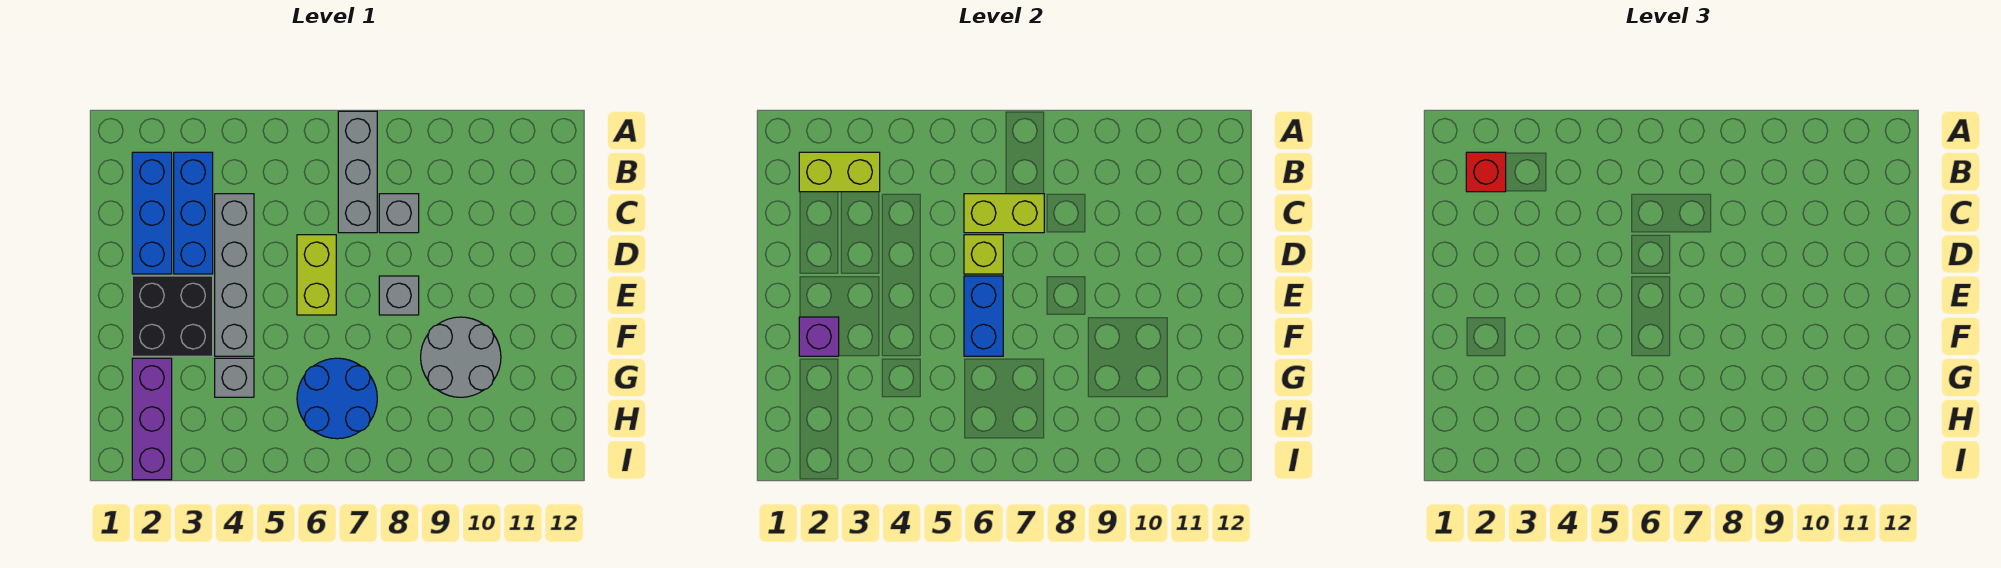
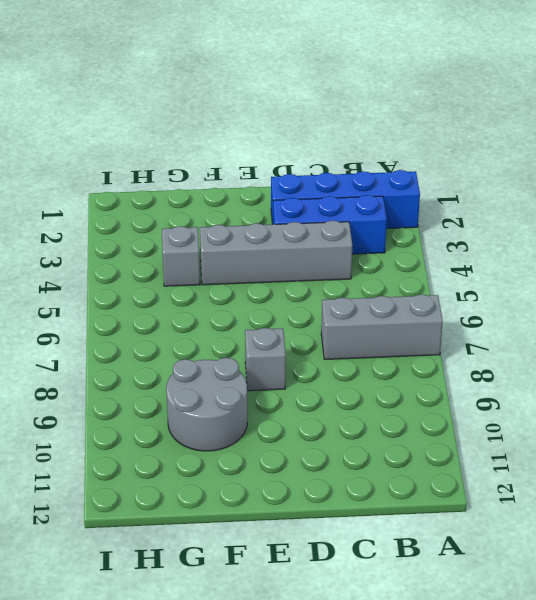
blue 1x4 brick [271,170,420,229] -> blue 1x3 brick [132,152,172,274]
none -> grey 1x1 brick [379,194,419,233]
none -> lime 1x2 brick [297,235,336,315]
none -> black 2x2 brick [132,276,213,356]

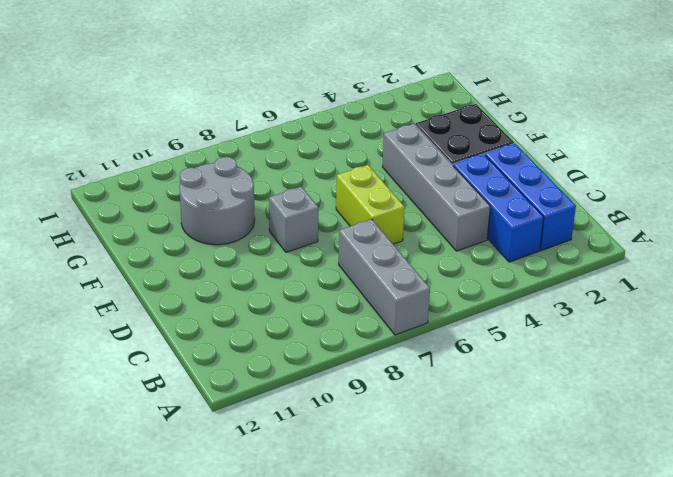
none -> grey 1x1 brick [379,194,419,233]
none -> purple 1x3 brick [132,358,172,480]
none -> grey 1x1 brick [215,358,254,397]

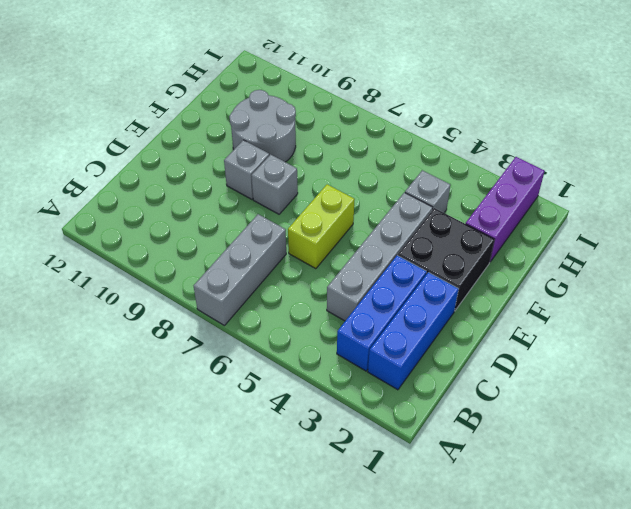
grey 1x1 brick [224,140,269,199] -> grey 1x1 brick moved to [379,194,419,233]
none -> blue 2x2 round brick [297,358,377,439]
none -> lime 1x2 brick [799,152,880,192]
none -> lime 1x2 brick [964,194,1044,233]

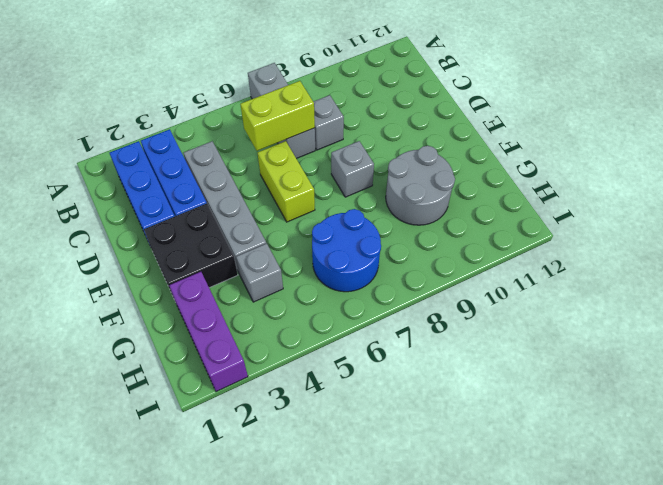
none -> lime 1x2 brick [799,152,880,192]
none -> lime 1x1 brick [964,235,1003,274]
none -> blue 1x2 brick [964,276,1003,356]

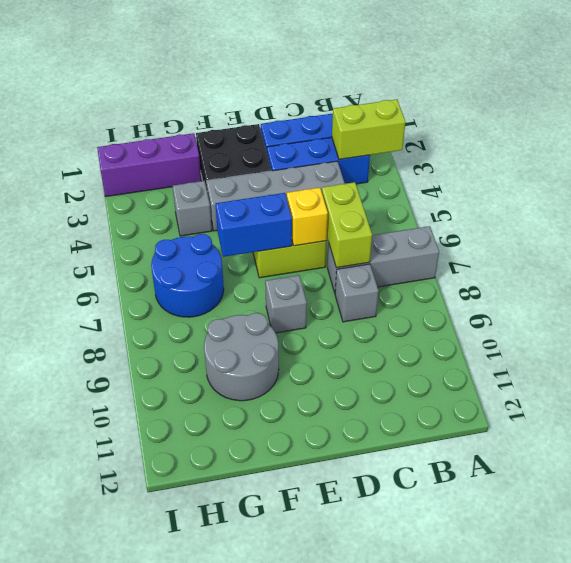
lime 1x2 brick [332,99,405,159] -> lime 1x2 brick turned to [799,152,880,192]
yellow 1x1 brick [287,188,328,246] -> lime 1x1 brick [964,235,1003,274]
none -> purple 1x1 brick [799,317,839,356]
none -> red 1x1 brick [1466,152,1506,192]

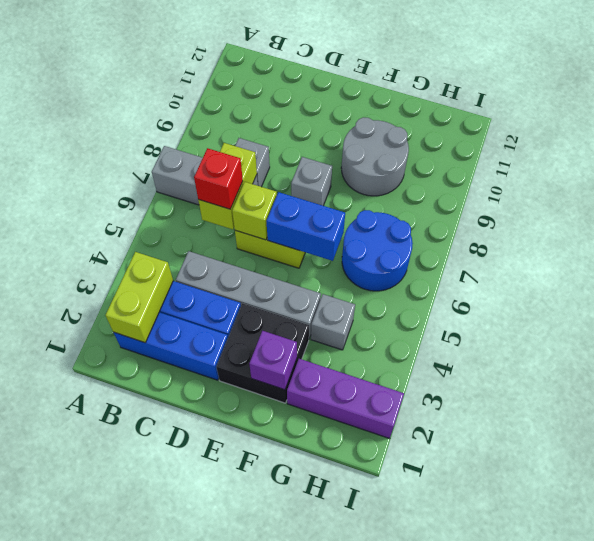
red 1x1 brick [194,148,243,209] -> red 1x1 brick moved to [1466,152,1506,192]

